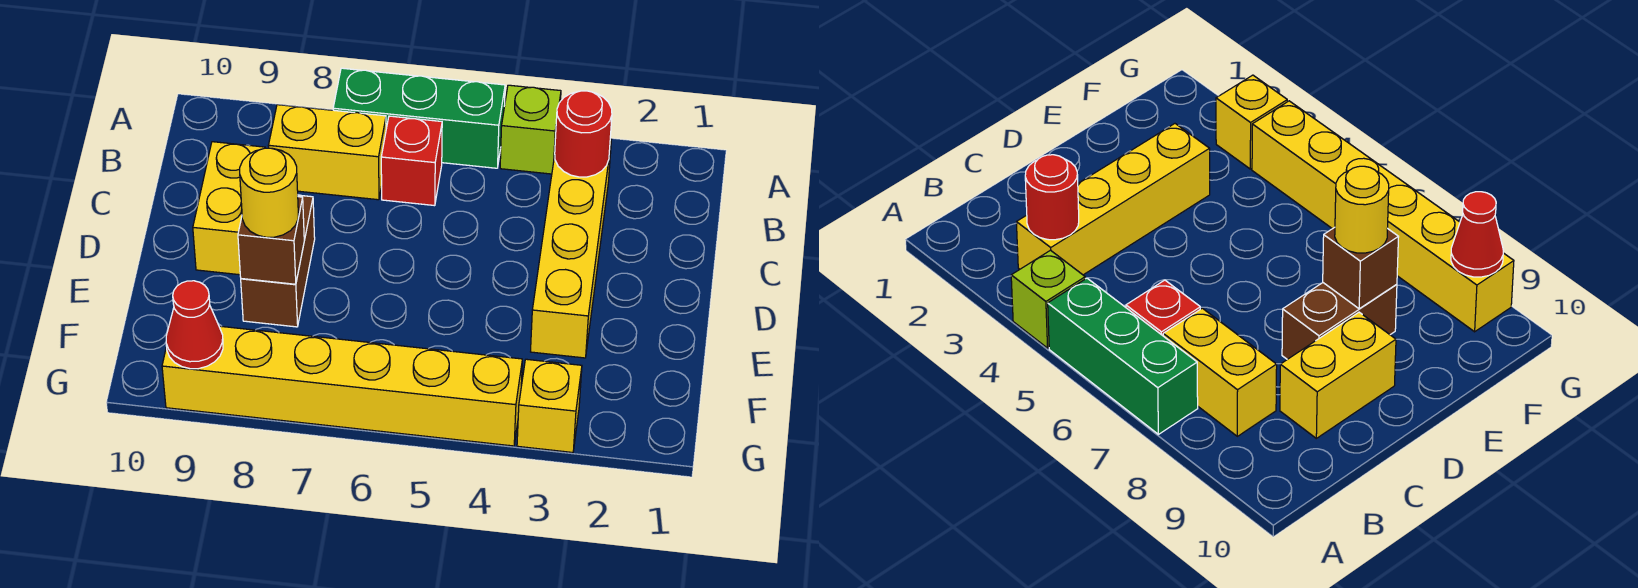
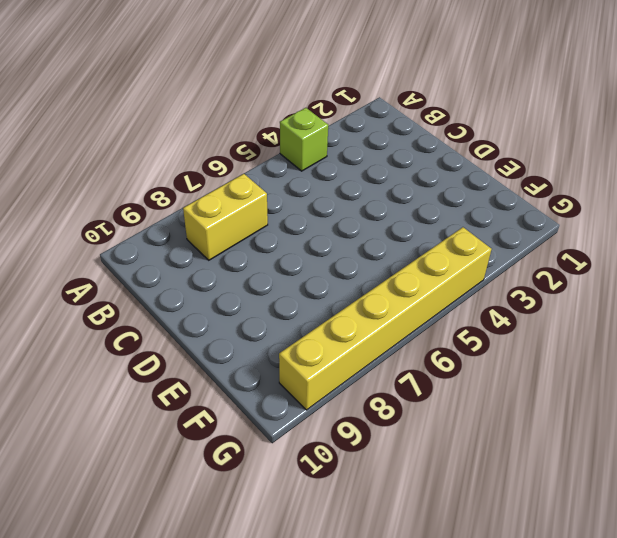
none -> green 1x3 brick [333,68,505,168]
none -> yellow 1x4 brick [531,139,611,358]
none -> red 1x1 brick [381,116,442,206]

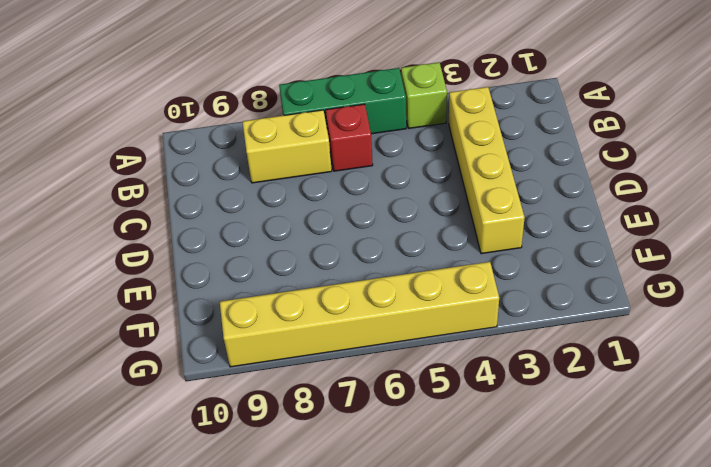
none -> yellow 1x2 brick [193,142,265,275]
none -> brown 1x2 brick [241,195,315,327]
none -> yellow 1x1 brick [517,359,582,452]

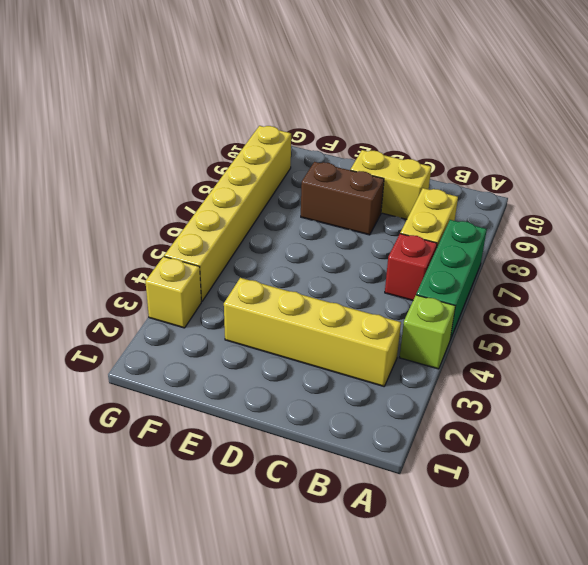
none -> red 1x1 round brick [555,91,612,177]
none -> brown 1x1 brick [238,197,304,284]
none -> red 1x1 cone [166,281,223,369]

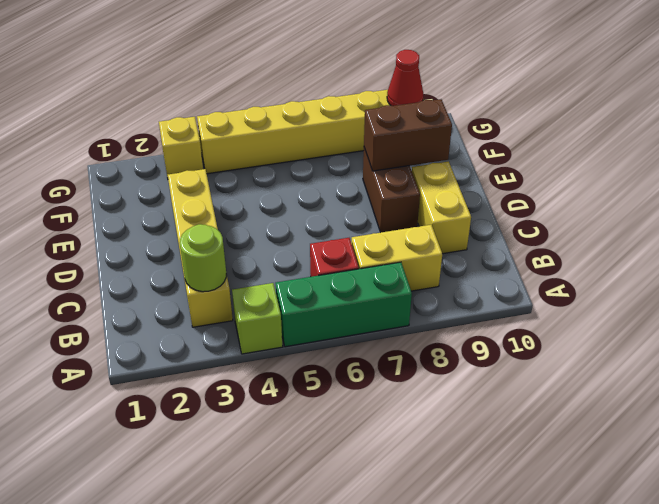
lime 1x1 round brick [180,224,226,292] -> red 1x1 round brick [555,91,612,177]
brown 1x2 brick [364,99,452,171] -> brown 1x1 brick [238,197,304,284]
none -> yellow 1x1 round brick [240,148,298,237]

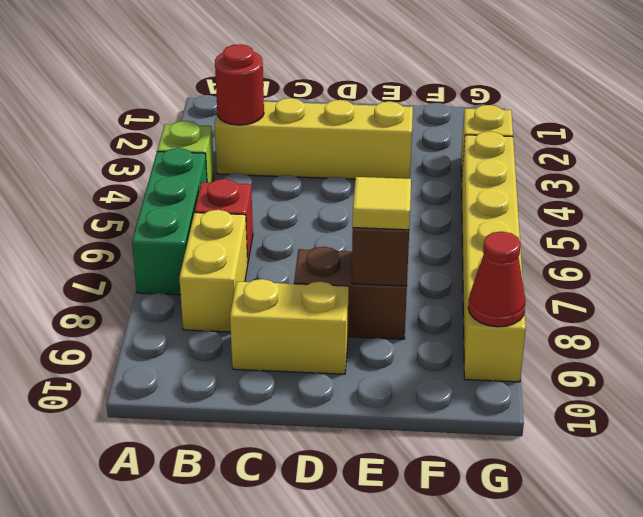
yellow 1x1 tile [353,177,411,230] -> yellow 1x1 round brick [240,148,298,237]

